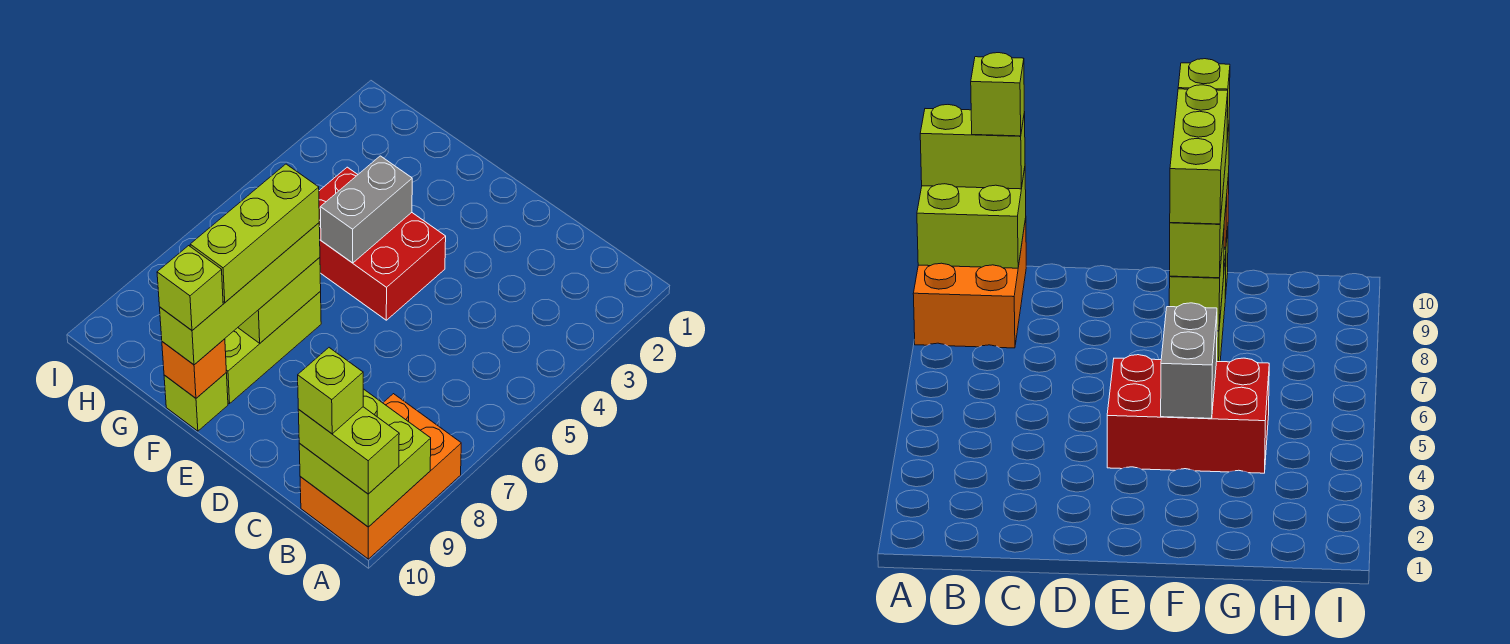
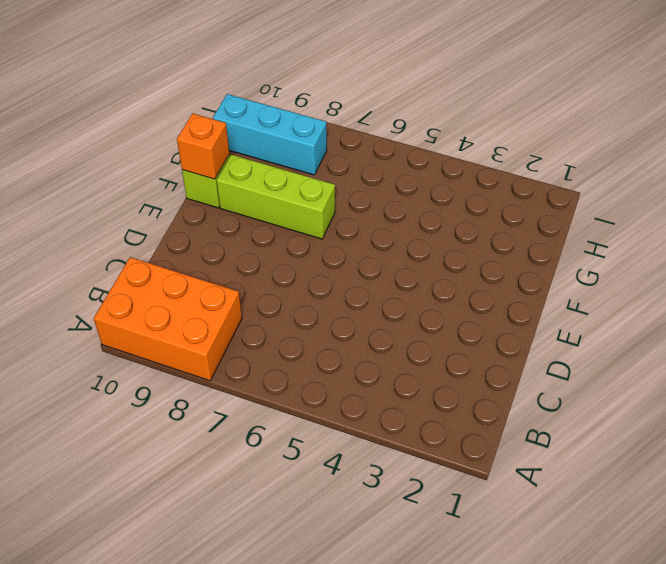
cyan 1x3 brick [213,94,327,175] -> none
none -> red 2x3 brick [319,167,446,320]
none -> lime 2x2 brick [299,389,431,527]
none -> grey 1x2 brick [320,156,412,263]

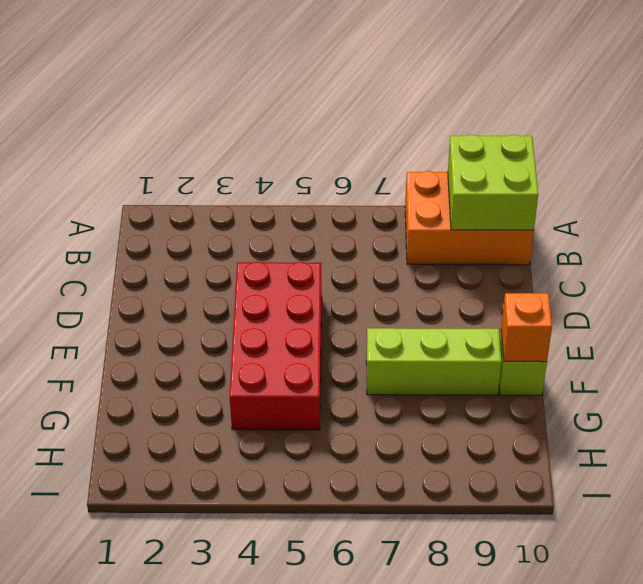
red 2x4 brick [230,262,322,430] -> red 2x3 brick [319,167,446,320]
none -> grey 1x2 brick [320,156,412,263]
none -> lime 1x2 brick [238,257,321,343]
none -> lime 1x2 brick [298,407,399,494]

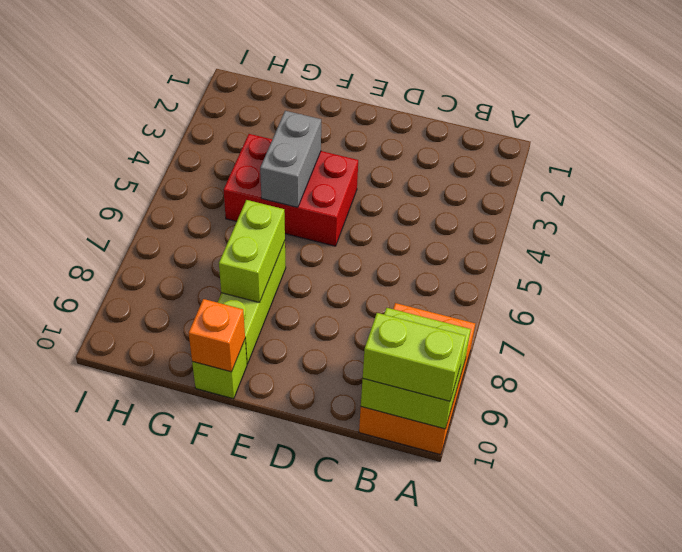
none -> lime 1x4 brick [160,223,320,365]
none -> lime 1x1 brick [298,348,363,434]
none -> lime 1x3 brick [190,164,319,302]

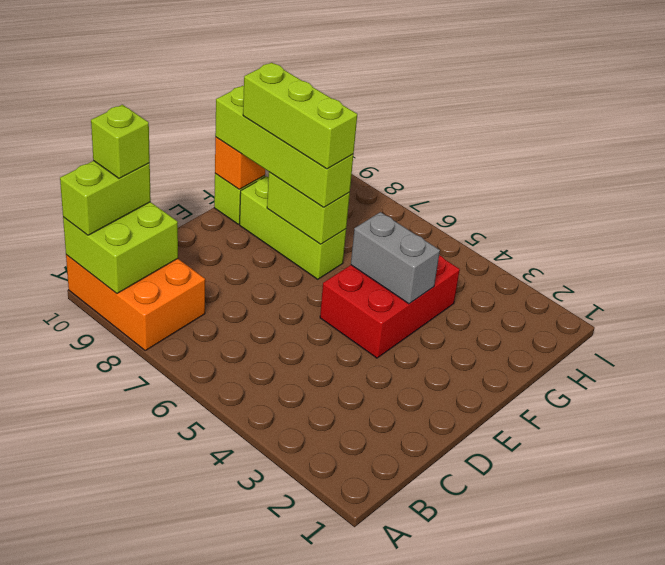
none -> lime 1x1 brick [157,246,223,330]

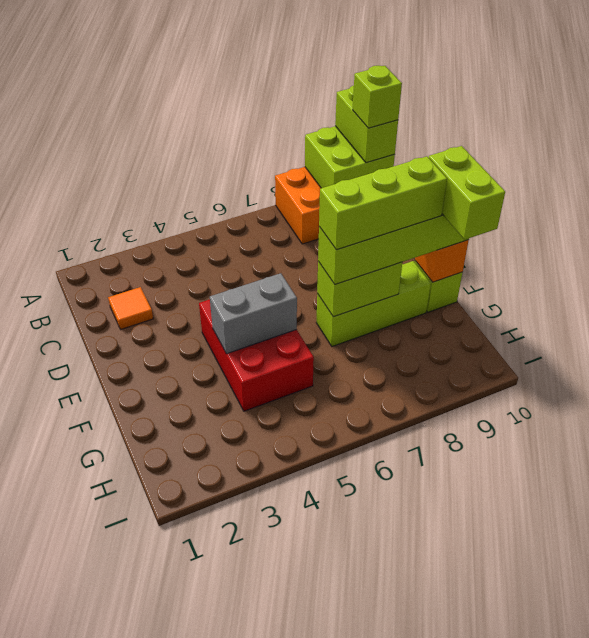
orange 1x1 tile [108,287,153,329] -> none
lime 1x2 brick [429,146,505,240] -> lime 1x1 brick [157,246,223,330]

